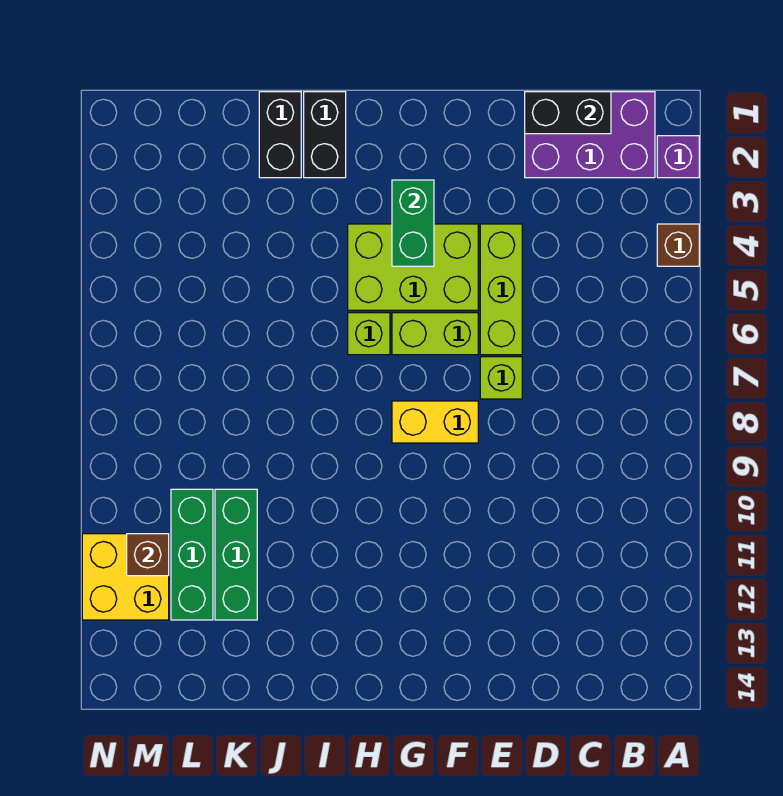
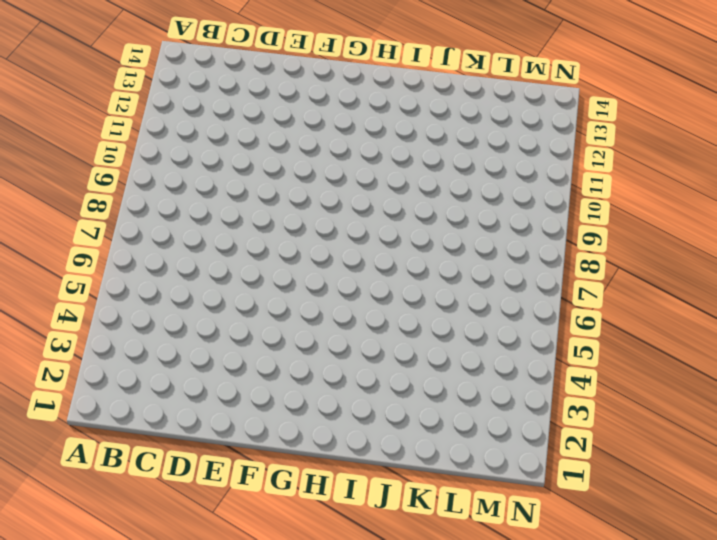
none -> purple 1x1 brick [657,136,699,178]
none -> brown 1x1 brick [657,224,699,266]
none -> purple 2x3 brick [525,92,655,178]

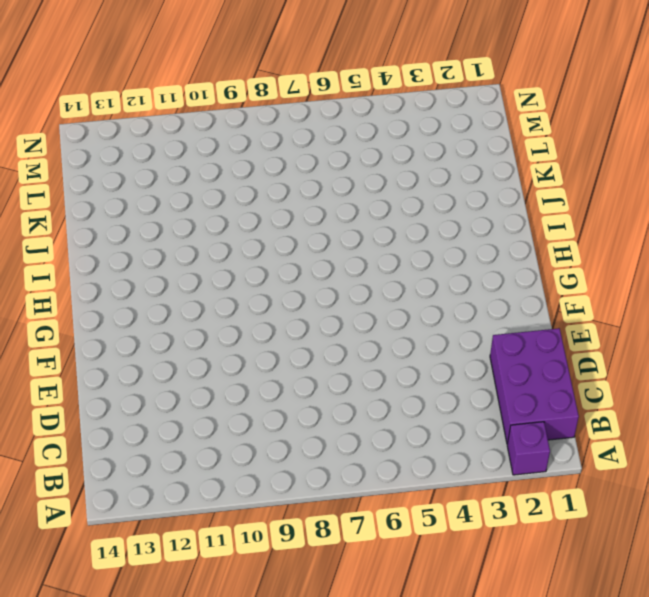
none -> brown 1x1 brick [657,224,699,266]
none -> lime 1x3 brick [480,224,522,355]
none -> lime 1x1 brick [480,357,522,399]

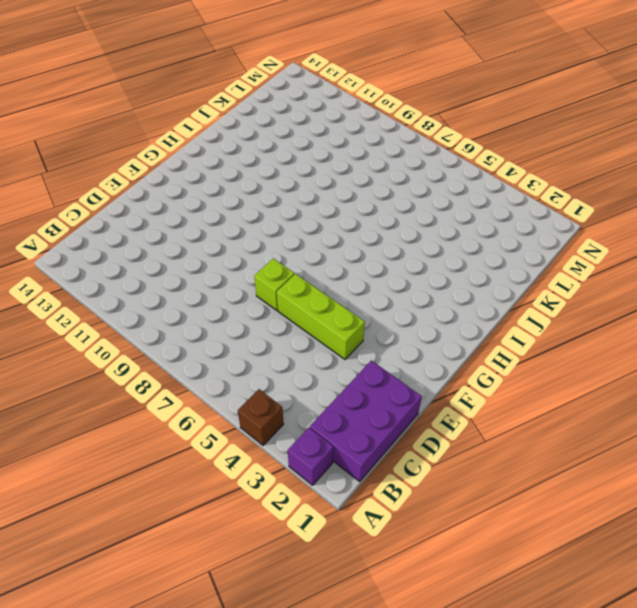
none -> lime 2x3 brick [348,224,478,310]
none -> lime 1x2 brick [392,313,478,355]
none -> yellow 1x2 brick [392,401,478,443]

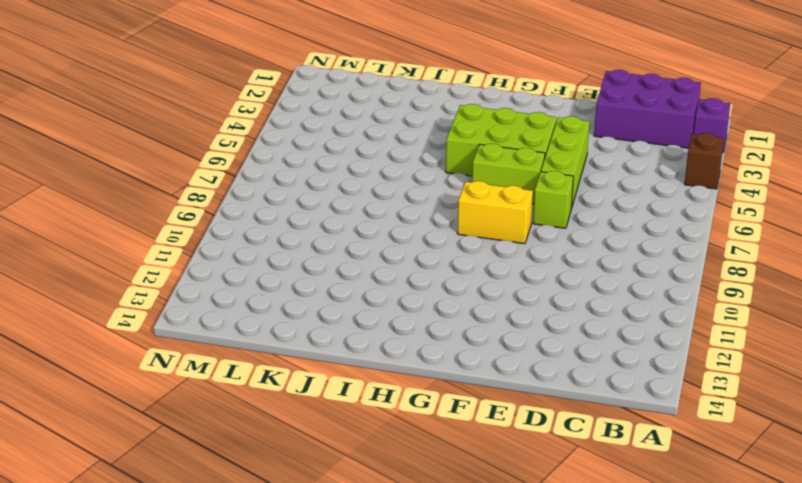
none -> lime 1x1 brick [348,313,390,355]
none -> black 1x2 brick [304,92,346,178]
none -> black 1x2 brick [259,92,301,178]

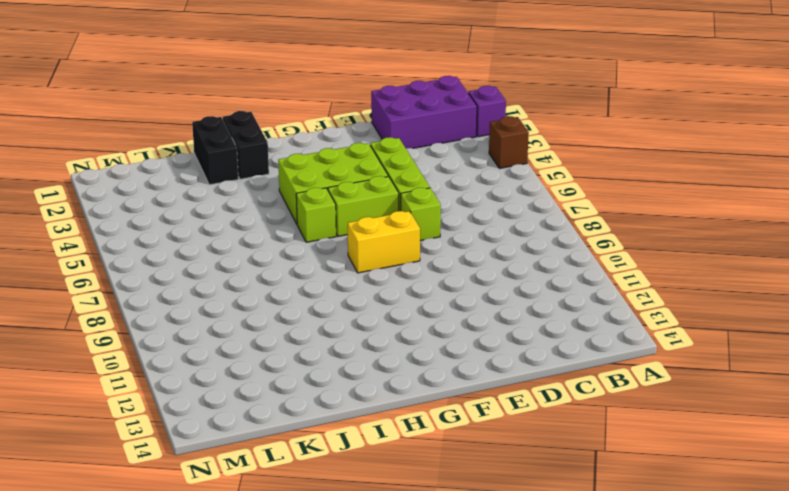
none -> green 1x3 brick [215,489,257,620]
none -> green 1x3 brick [171,489,213,620]
none -> yellow 2x2 brick [82,534,169,620]

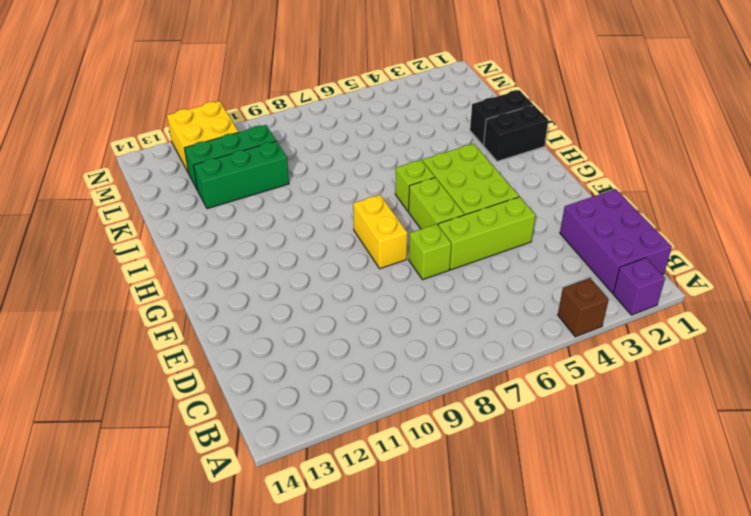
none -> black 1x2 brick [525,92,611,134]
none -> green 1x2 brick [392,180,434,266]
none -> brown 1x1 brick [127,534,169,576]

